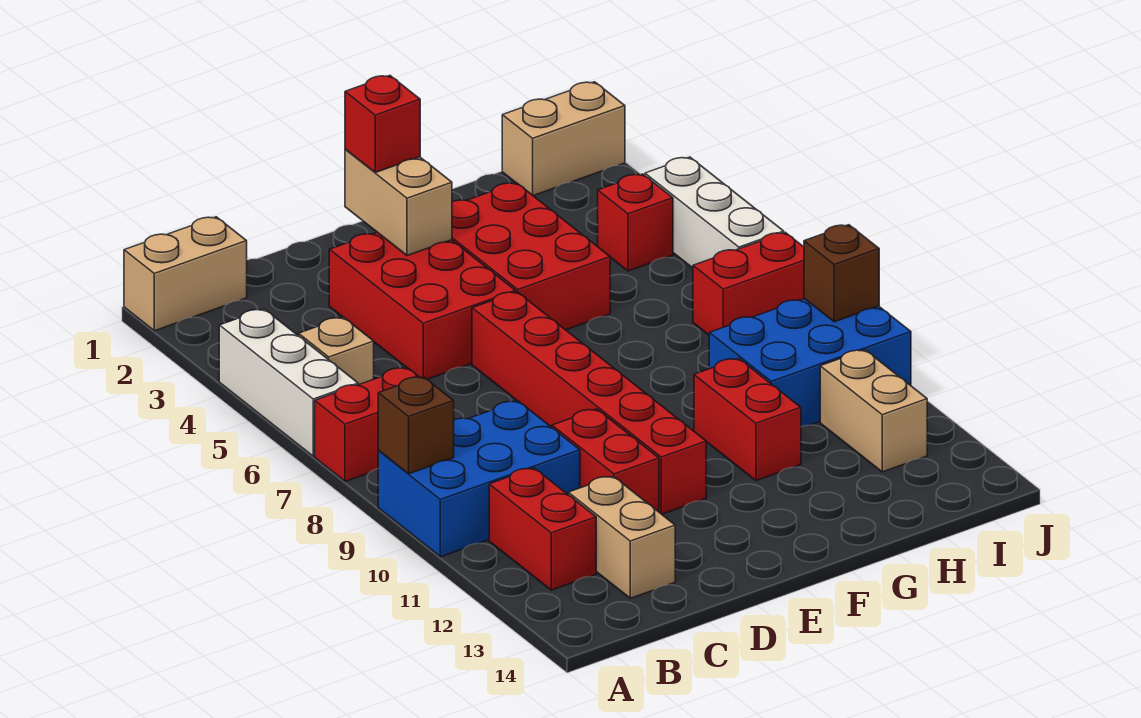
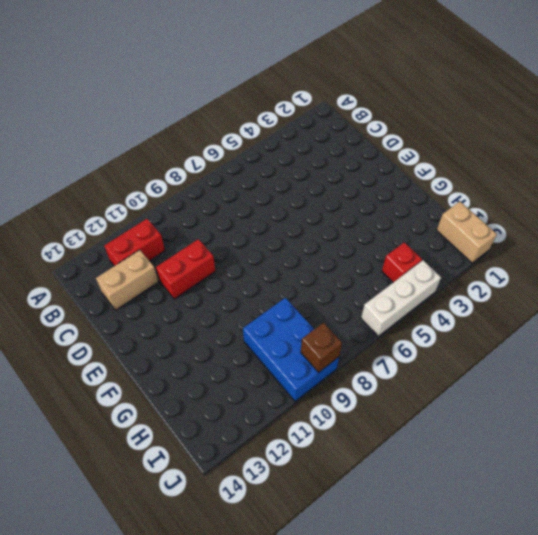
none -> tan 1x2 brick [124,217,247,331]
none -> white 1x3 brick [219,309,358,456]
none -> red 1x2 brick [315,368,420,481]

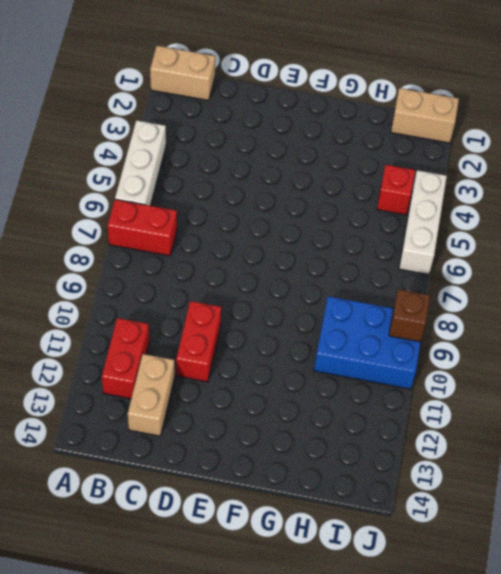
none -> blue 2x3 brick [378,401,580,557]
none -> tan 1x1 brick [298,317,374,385]
none -> red 2x3 brick [329,232,516,379]

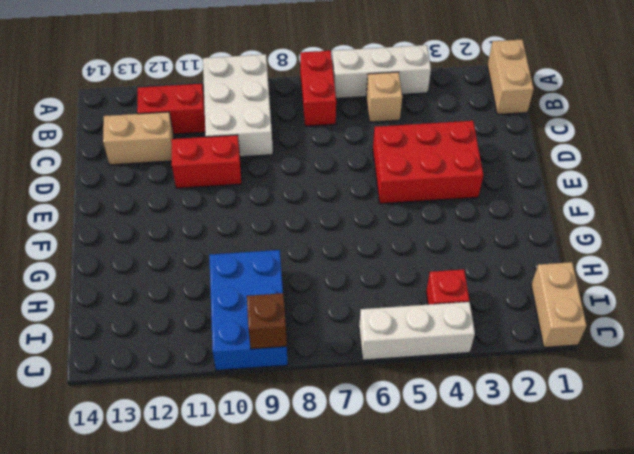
white 2x3 brick [203,54,273,157] -> blue 2x3 brick [378,401,580,557]
none -> red 1x6 brick [472,292,706,514]
none -> red 2x3 brick [452,183,610,330]
none -> red 1x2 brick [694,358,801,481]

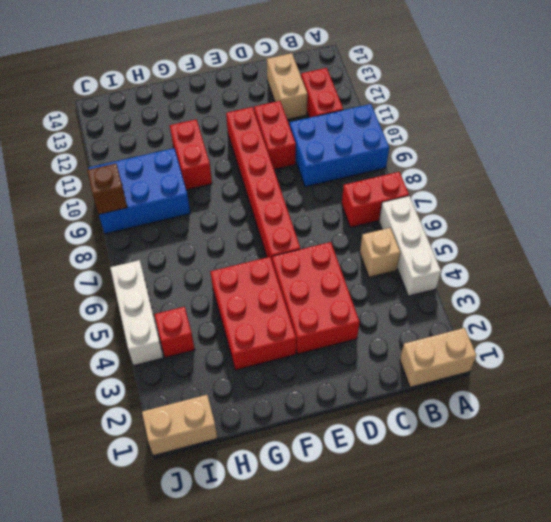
none -> red 1x2 brick [693,232,804,335]
none -> tan 1x2 brick [820,350,927,472]
none -> brown 1x1 brick [378,377,454,474]

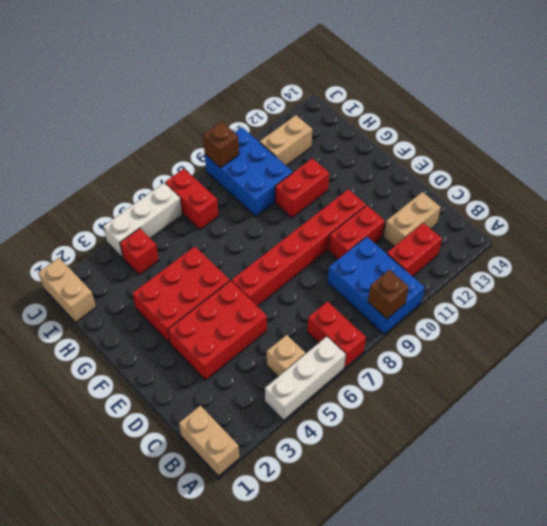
none -> tan 1x2 brick [345,149,452,256]
none -> red 1x1 brick [345,76,420,172]

